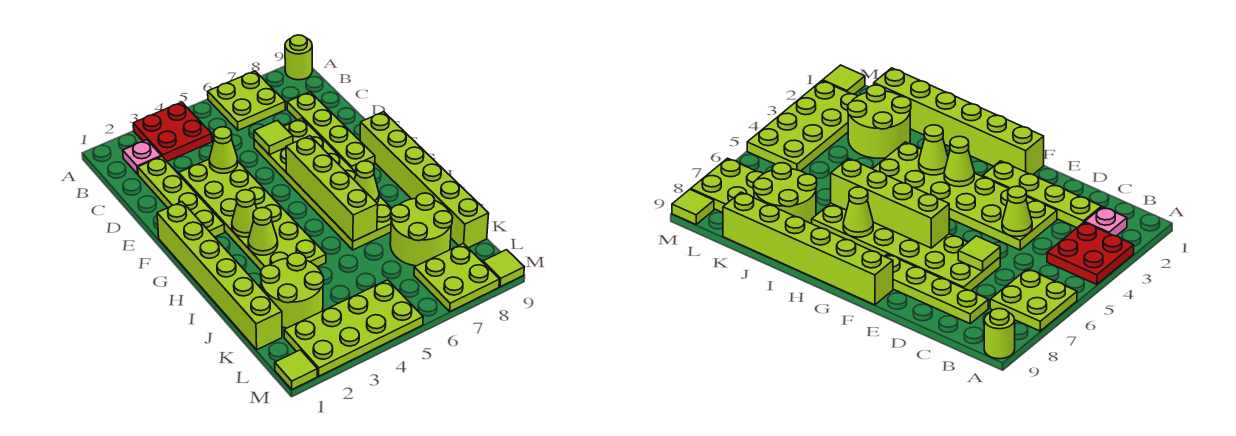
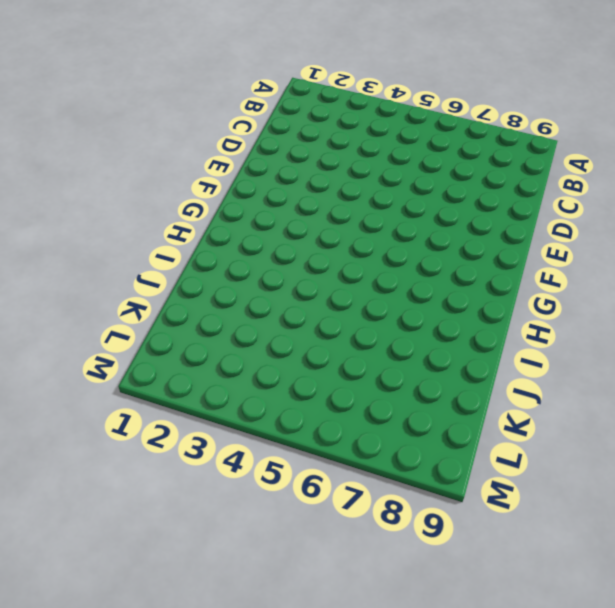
none -> red 2x2 plate [133,102,212,161]
none -> lime 2x2 plate [208,71,285,130]
none -> lime 1x1 round brick [285,35,312,80]

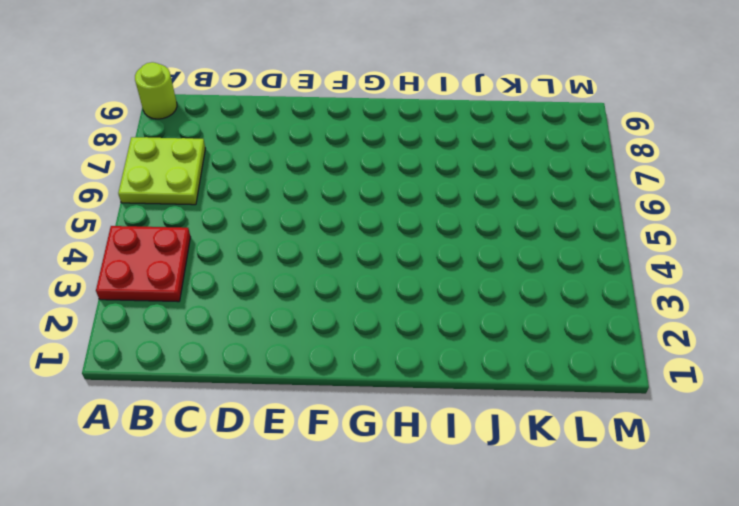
none -> pink 1x1 plate [123,140,161,174]
none -> lime 1x4 plate [138,156,225,237]
none -> lime 1x4 plate [287,92,375,172]

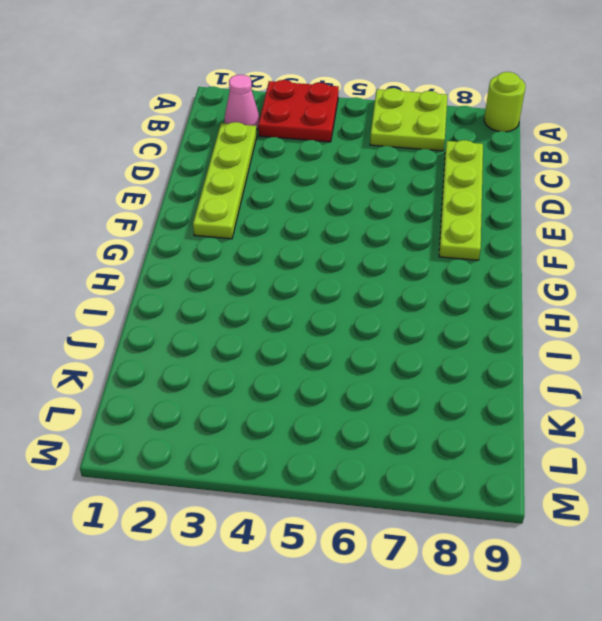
pink 1x1 cone [225,75,259,130] -> pink 1x1 plate [123,140,161,174]
none -> lime 2x6 plate [179,159,326,270]
none -> lime 2x6 plate [254,119,392,250]
none -> lime 1x6 brick [157,202,282,350]

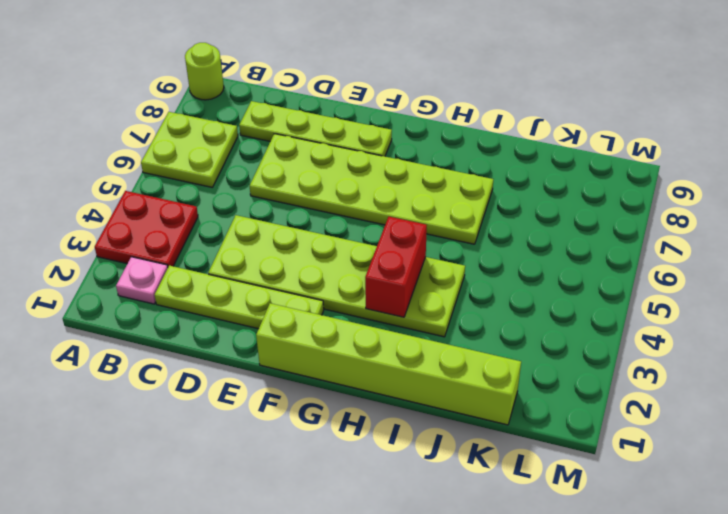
red 1x2 brick [365,217,427,317] -> lime 1x1 cone [248,208,278,255]
none -> lime 1x6 brick [360,112,489,248]
none -> lime 2x2 round brick [261,253,324,328]
none -> lime 2x2 round brick [390,193,453,266]

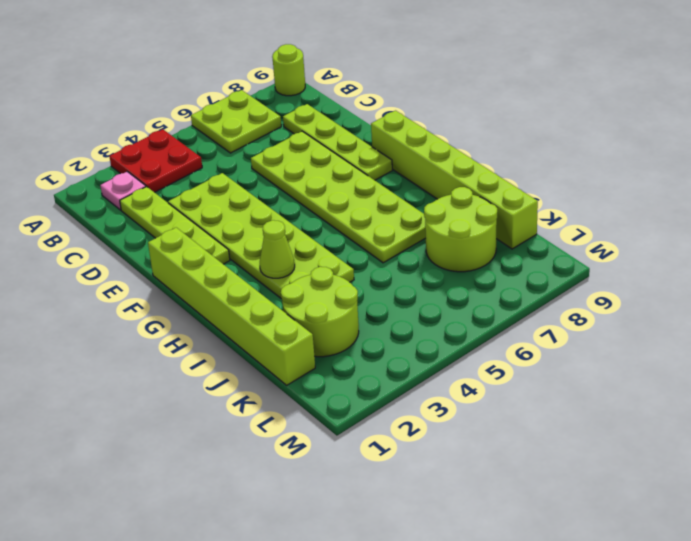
none -> lime 2x4 plate [284,280,423,376]
none -> lime 2x2 plate [414,243,500,311]
none -> lime 1x1 tile [275,350,317,389]

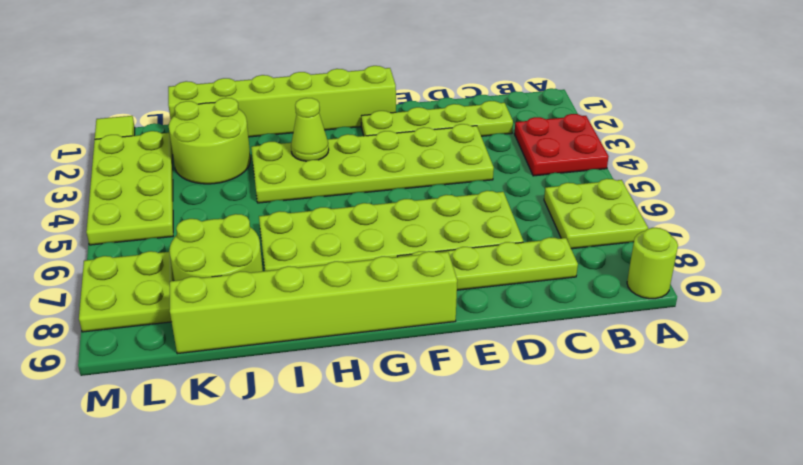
none -> pink 1x1 plate [123,140,161,174]
none -> lime 1x1 tile [483,250,524,287]
none -> lime 1x1 cone [209,127,238,173]

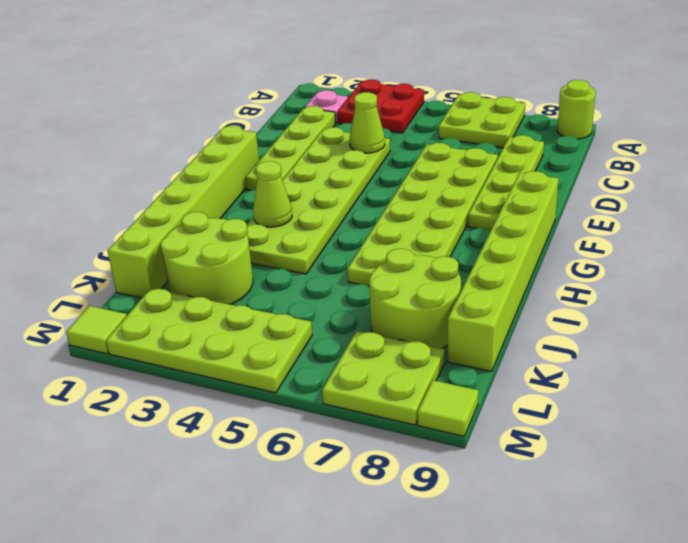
none -> lime 1x1 tile [254,120,293,155]
none -> lime 1x4 brick [286,136,378,241]
none -> lime 1x1 cone [232,190,257,237]

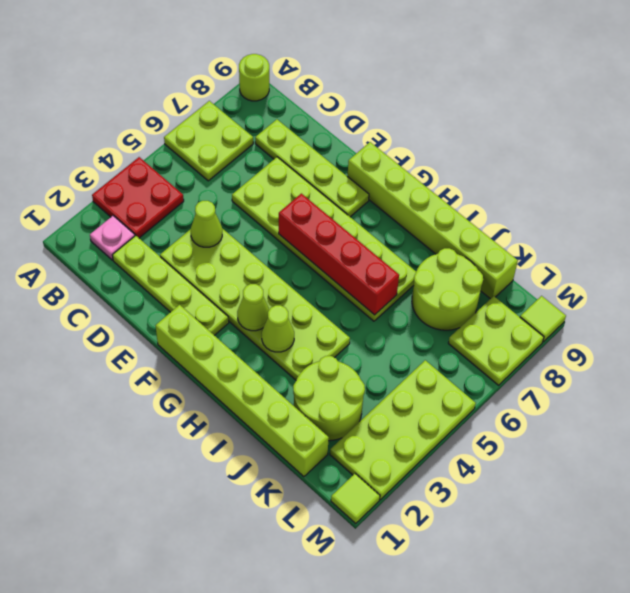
red 1x4 brick [279,194,399,315] -> lime 1x4 brick [286,136,378,241]
none -> lime 1x1 tile [254,120,293,155]
none -> lime 1x1 cone [354,161,379,203]

